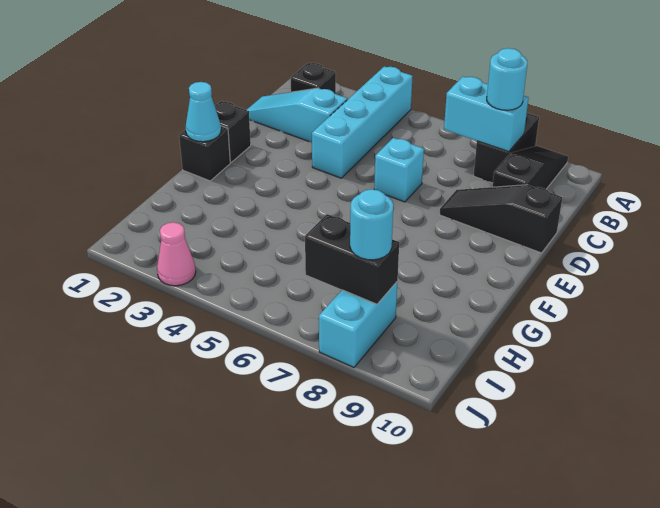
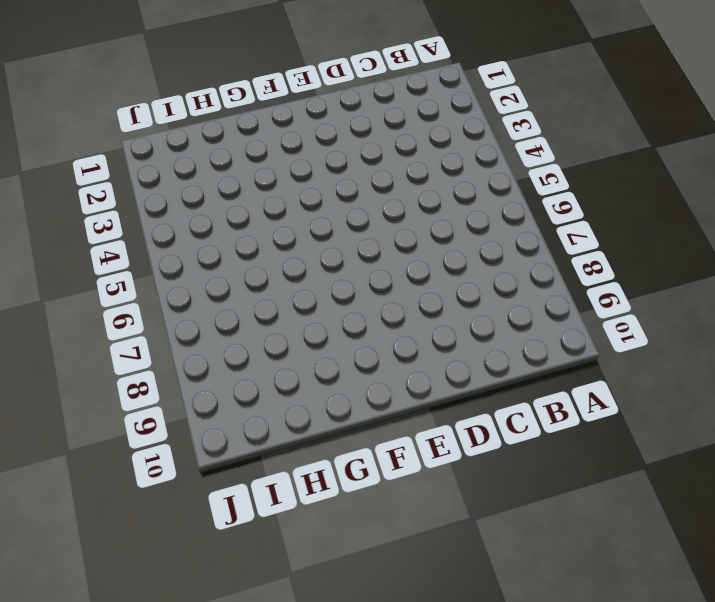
none -> cyan 1x4 brick [312,66,413,178]
none -> black 1x2 brick [473,113,539,183]
none -> black 1x3 slope [492,146,568,189]

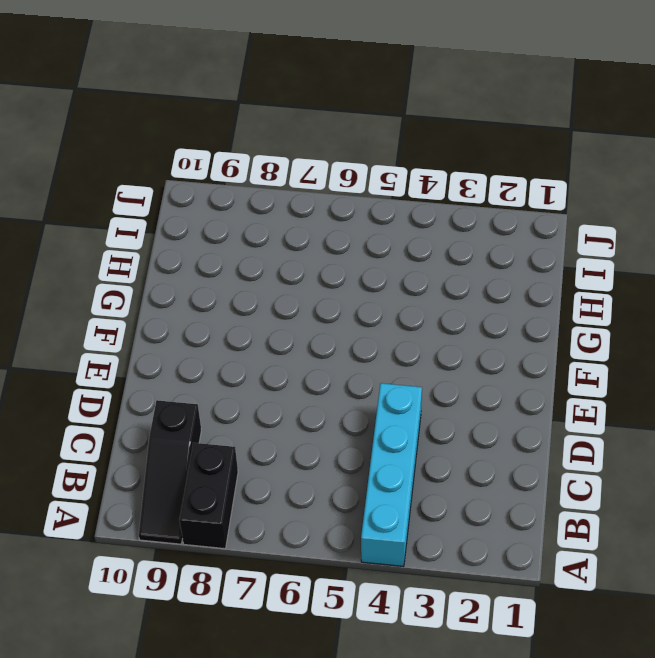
none -> black 1x1 brick [291,63,336,94]
none -> cyan 1x3 slope [247,88,347,142]
none -> cyan 1x1 brick [374,138,424,202]

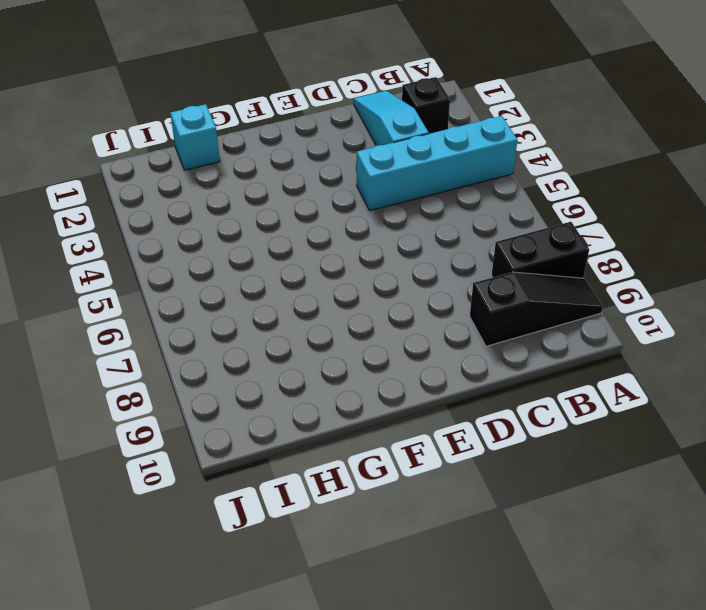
cyan 1x1 brick [170,104,220,170] -> cyan 1x1 brick moved to [374,138,424,202]
none -> black 1x3 slope [440,185,562,253]
none -> black 1x1 brick [215,101,251,162]
none -> black 1x1 brick [179,126,230,181]

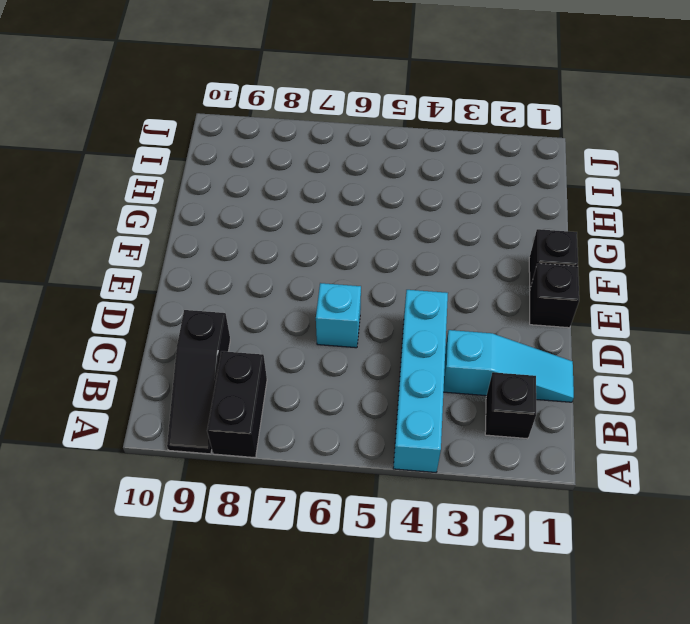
none -> black 1x3 slope [440,185,562,253]
none -> cyan 1x2 brick [319,282,397,367]
none -> pink 1x1 cone [157,222,196,286]

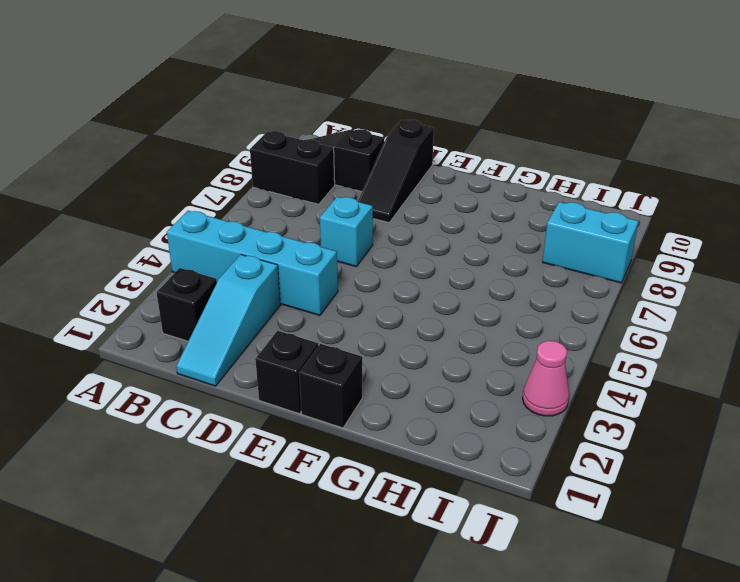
none -> cyan 1x2 brick [444,77,529,152]
none -> cyan 1x1 cone [186,82,221,142]
none -> black 1x2 brick [305,214,399,304]

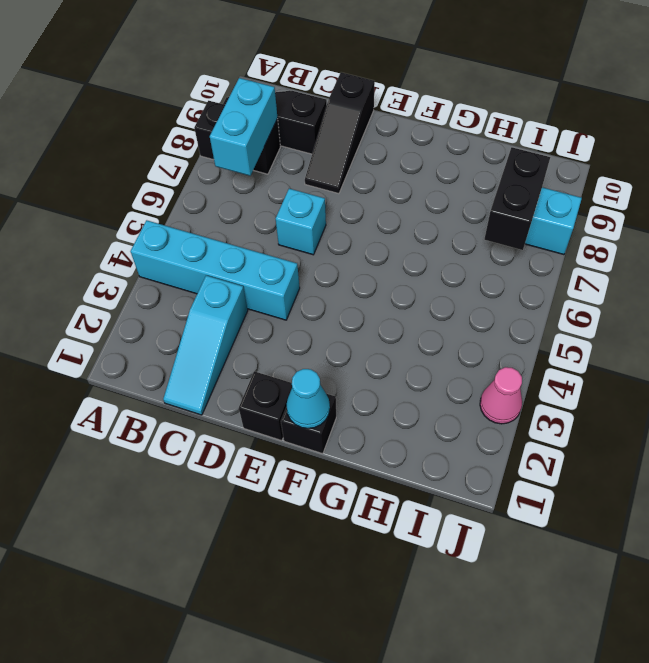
none -> black 1x1 brick [291,63,336,94]
none -> cyan 1x1 round brick [487,48,527,110]
none -> cyan 1x1 round brick [350,189,393,260]

